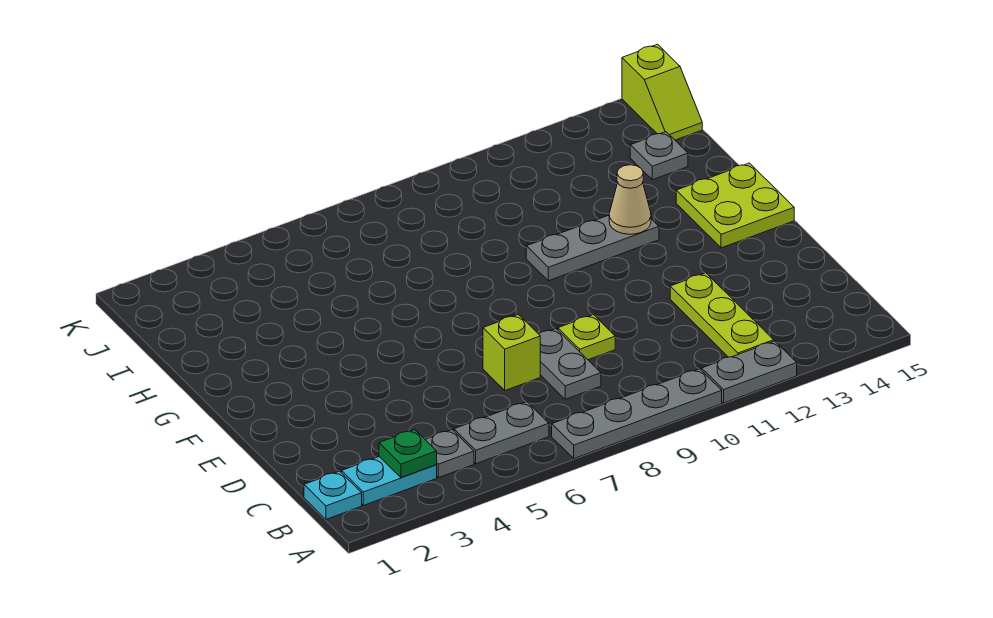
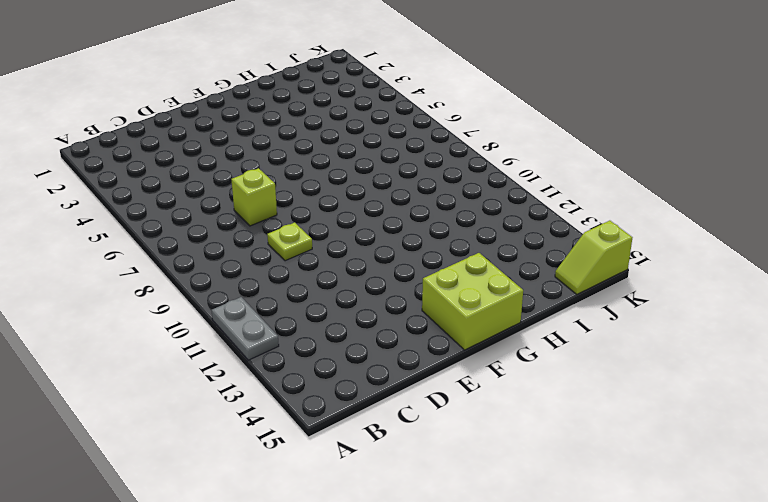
lime 2x2 brick [422,253,523,350] -> lime 2x2 plate [676,163,794,248]
none -> grey 1x4 plate [552,369,722,459]
none -> cyan 1x1 plate [304,471,362,519]
none -> cyan 1x2 plate [342,457,437,506]

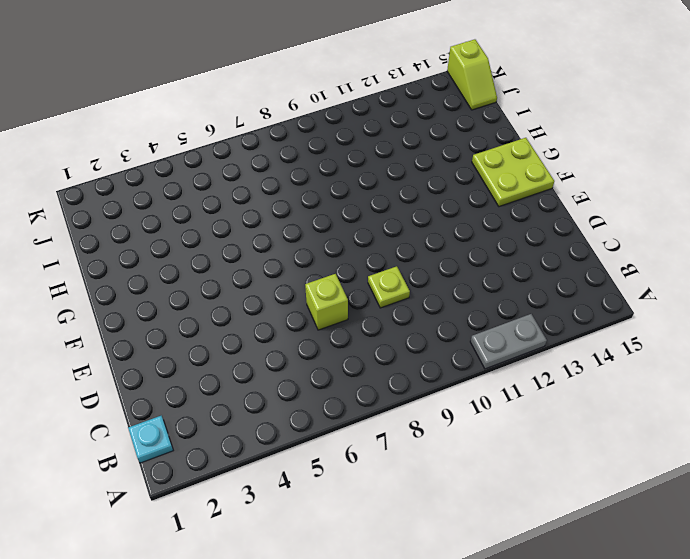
none -> grey 1x4 plate [552,369,722,459]
none -> cyan 1x2 plate [342,457,437,506]
none -> grey 1x1 plate [425,430,474,478]

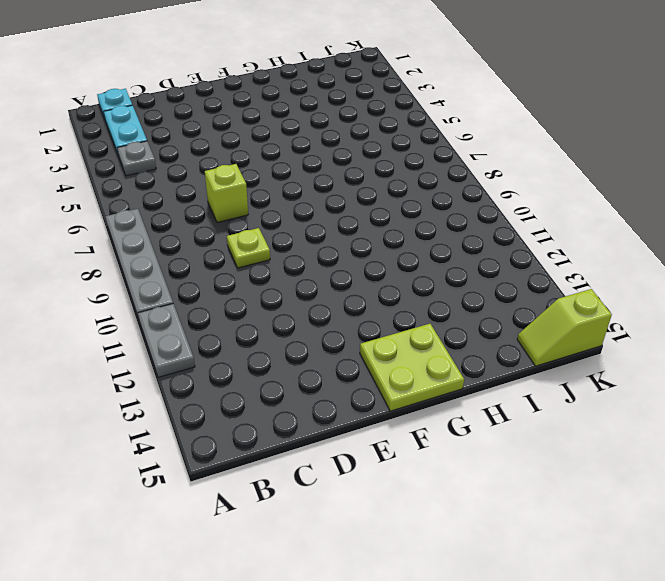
none -> grey 1x2 plate [454,402,549,464]
none -> lime 1x3 plate [670,273,774,357]
none -> grey 1x2 plate [539,329,601,399]

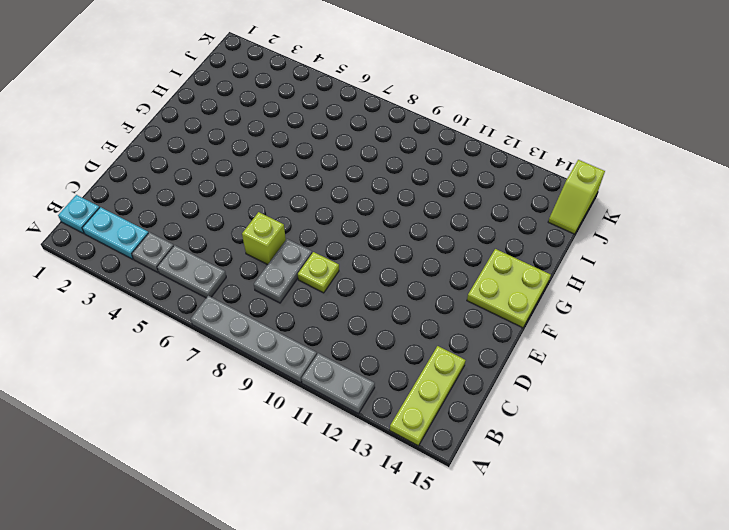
lime 1x3 plate [390,346,466,446] -> lime 1x3 plate moved to [670,273,774,357]
none -> grey 1x3 plate [526,215,659,281]
none -> grey 1x1 plate [630,132,688,180]
none -> green 1x1 plate [379,430,437,478]

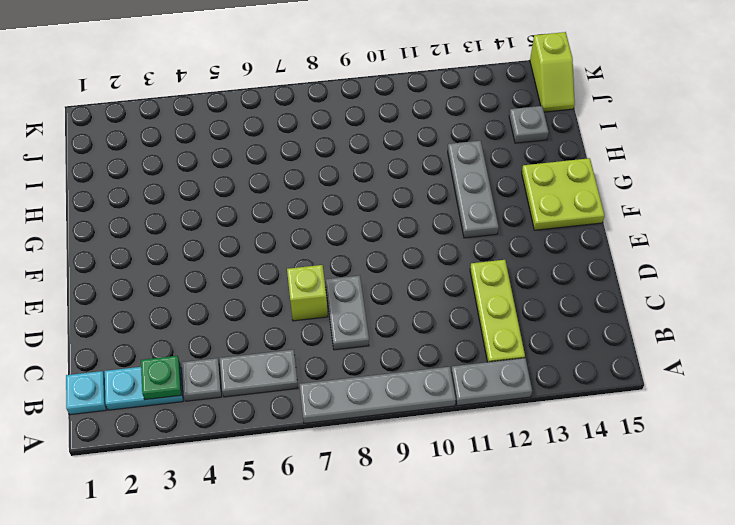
grey 1x3 plate [448,141,499,238] -> grey 1x3 plate turned to [526,215,659,281]
none -> lime 1x1 plate [558,315,615,360]
none -> tan 1x1 cone [609,165,651,234]

